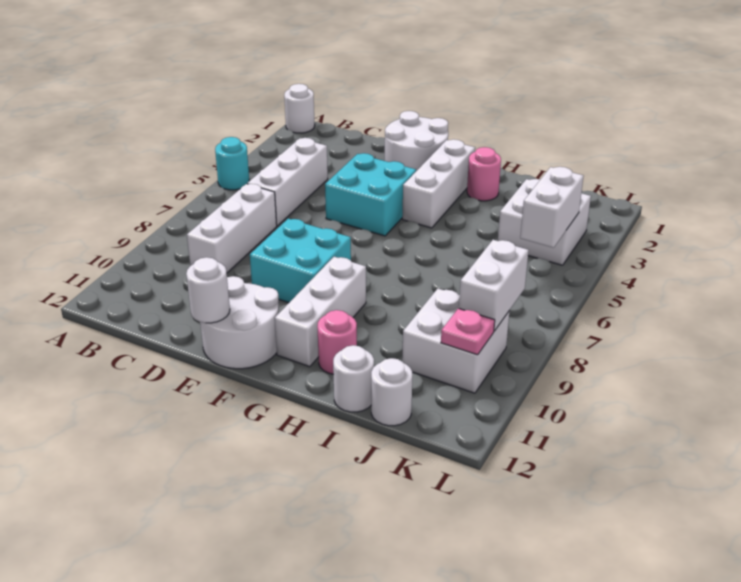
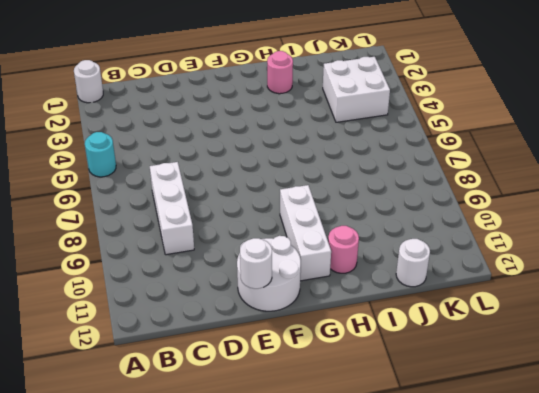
none -> white 1x3 brick [247,138,328,226]
none -> white 2x2 round brick [385,111,448,171]
none -> cyan 2x2 brick [325,153,416,236]

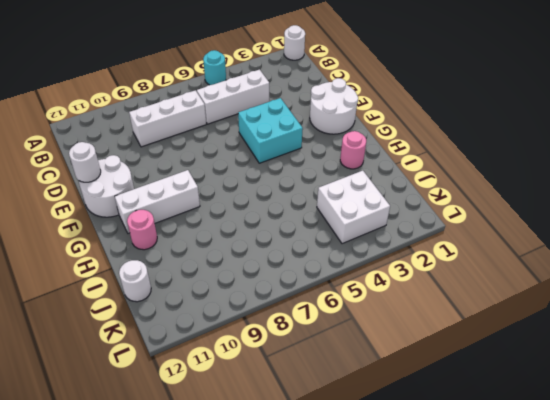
none -> cyan 2x2 brick [250,219,351,303]
none -> white 1x3 brick [402,139,475,228]
none -> white 1x1 round brick [333,345,374,412]

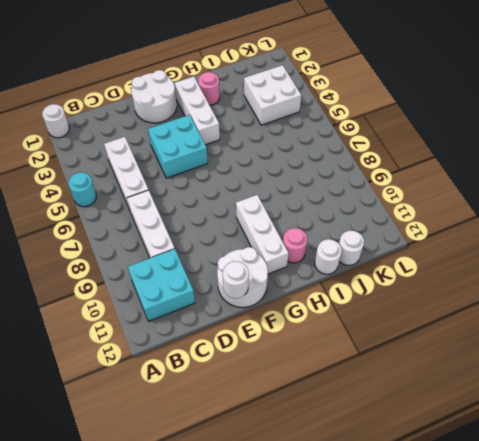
cyan 2x2 brick [128,249,195,321] -> cyan 2x2 brick moved to [250,219,351,303]
none -> white 2x2 brick [402,289,510,393]
none -> white 1x2 brick [520,167,584,248]
none -> white 1x2 brick [459,240,529,331]

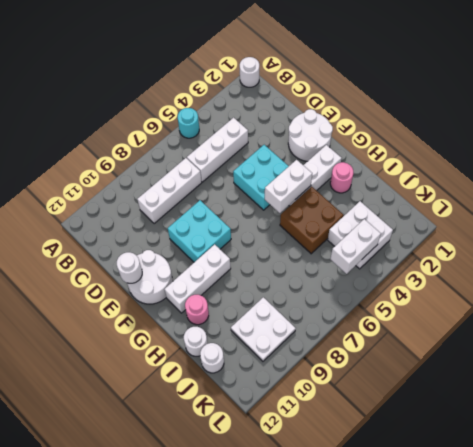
white 1x2 brick [265,160,312,213] -> white 1x2 brick moved to [459,240,529,331]
brown 2x2 brick [280,187,344,254] -> none
white 2x2 plate [231,297,296,361] -> white 2x2 brick [402,289,510,393]
none -> pink 1x1 plate [441,308,495,355]

